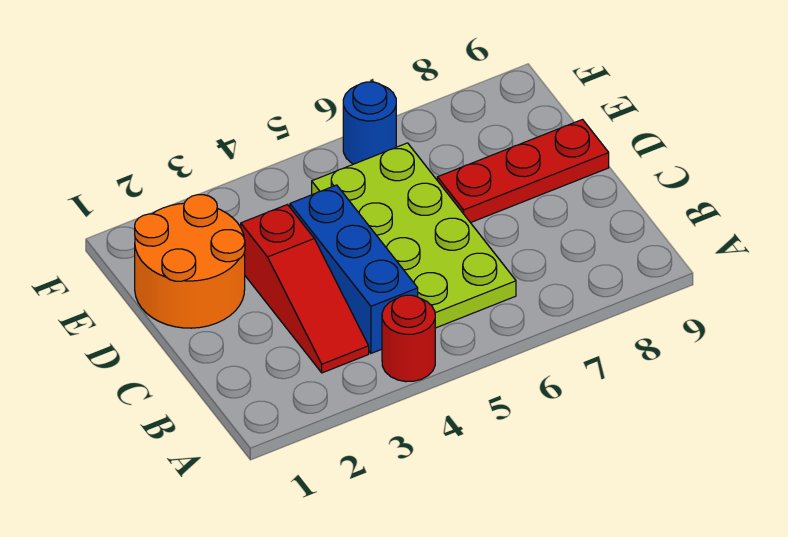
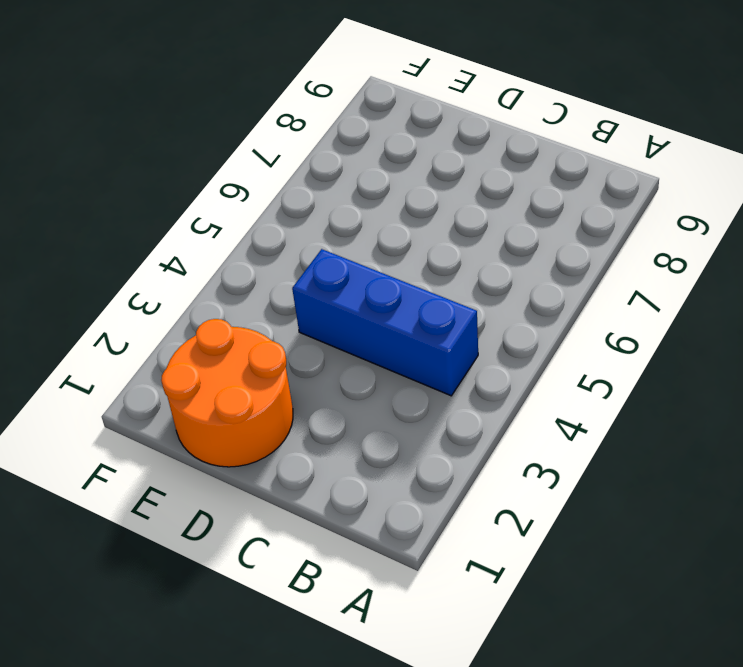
none -> red 1x1 round brick [382,295,435,382]
none -> red 1x3 slope [241,205,369,373]

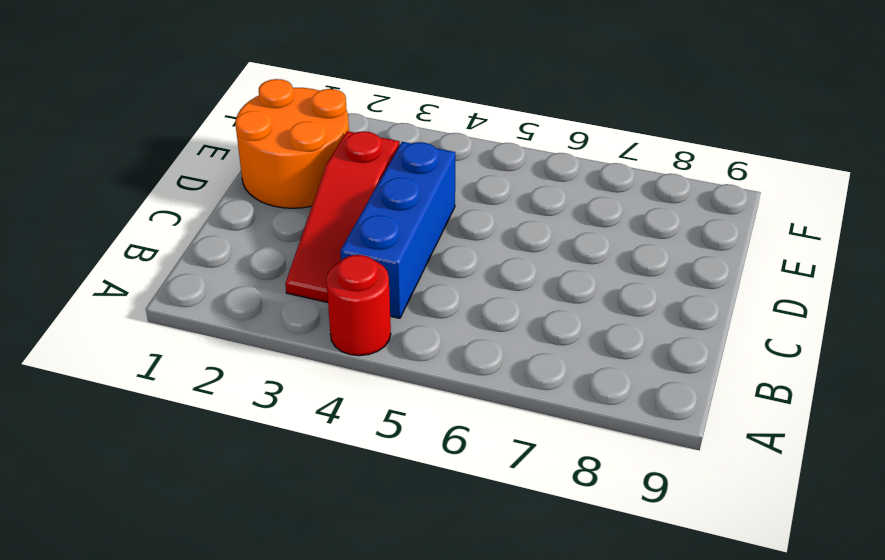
none -> lime 2x4 plate [312,143,516,328]
none -> red 1x3 plate [437,120,609,223]

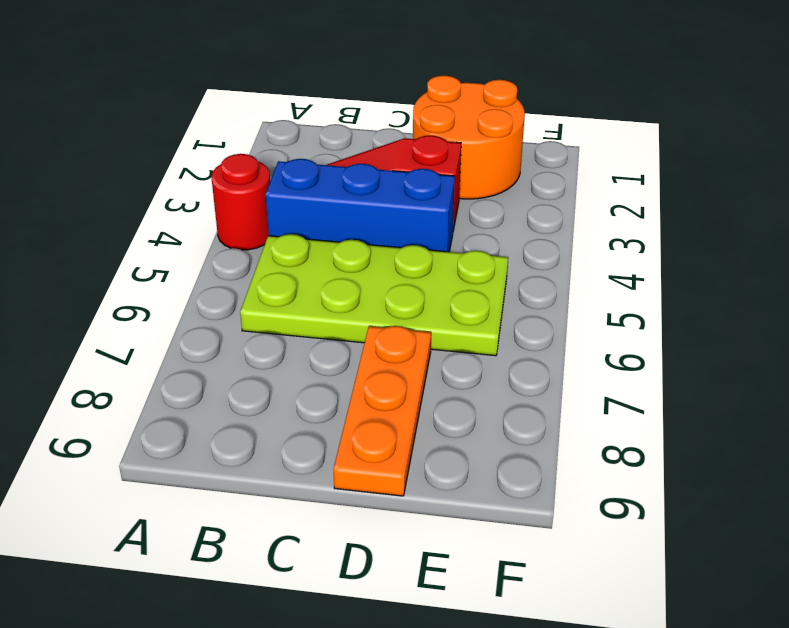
orange 1x3 plate [333,326,431,496] -> red 1x3 plate [437,120,609,223]
none -> blue 1x1 round brick [343,82,396,164]

